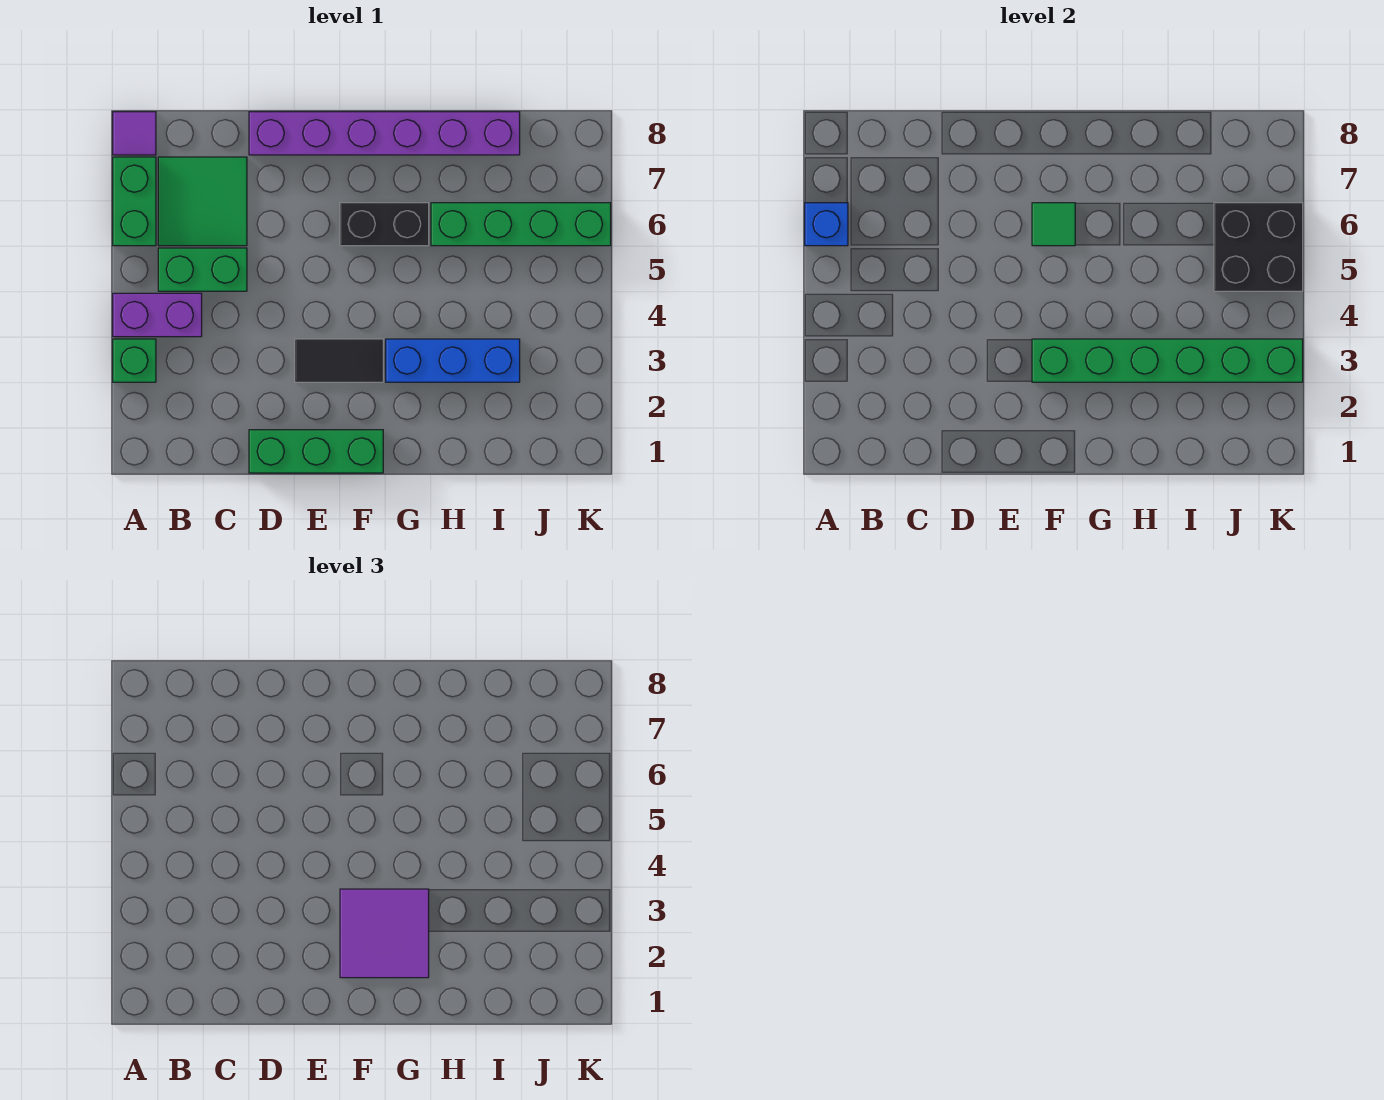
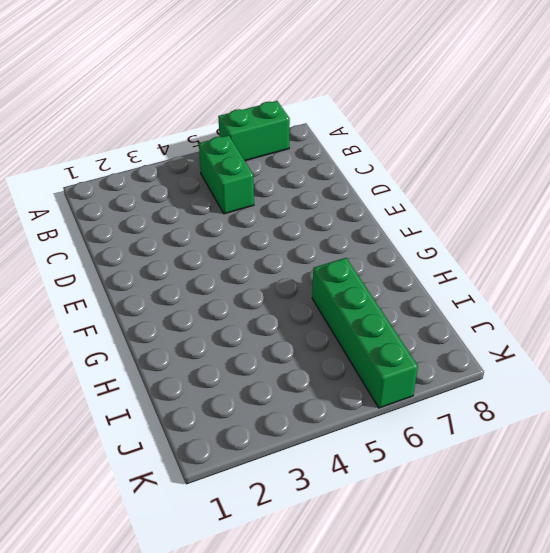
none -> green 1x1 brick [113,339,156,382]
none -> purple 1x2 brick [113,293,202,337]
none -> purple 1x1 tile [113,112,156,155]

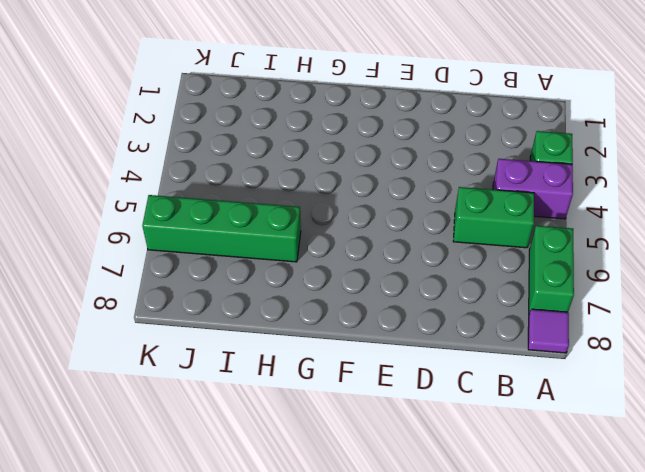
none -> green 2x2 tile [158,157,247,246]
none -> green 1x3 brick [249,430,383,473]
none -> purple 1x6 brick [249,112,520,155]

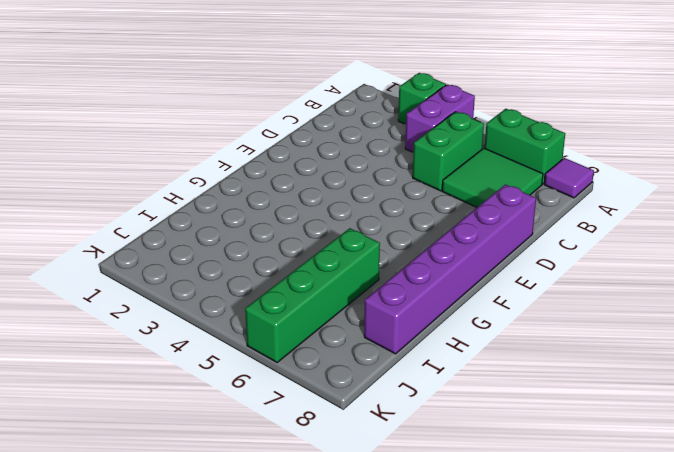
none -> green 1x3 brick [249,430,383,473]
none -> black 1x2 tile [295,339,383,382]
none -> black 1x2 brick [340,203,429,246]

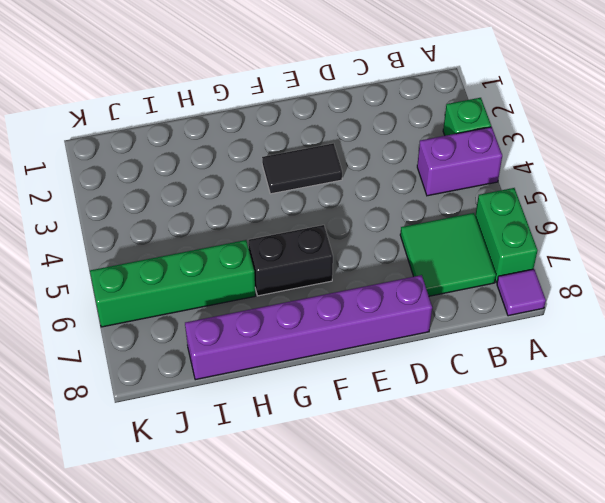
none -> green 1x2 brick [158,248,247,291]
none -> green 1x3 brick [249,430,383,473]
none -> blue 1x3 brick [386,339,520,382]

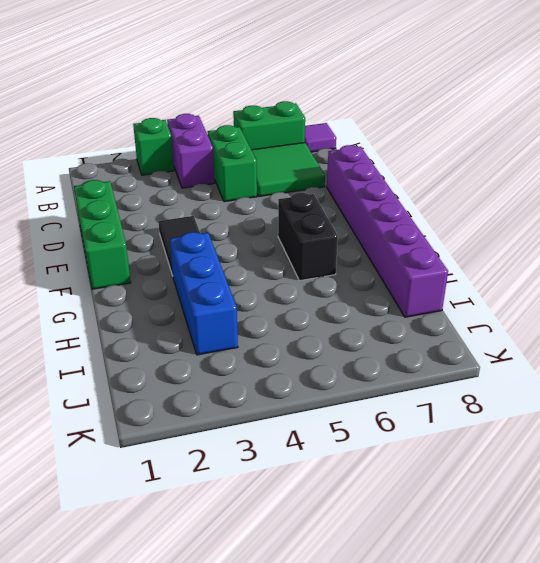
none -> green 1x4 brick [431,203,611,246]
none -> blue 1x1 brick [805,203,848,246]
none -> green 1x6 brick [1032,339,1303,382]

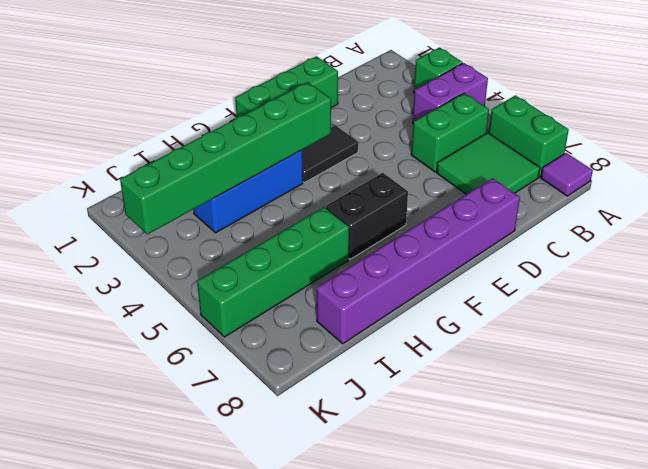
none -> blue 1x1 brick [805,203,848,246]
none -> green 1x1 tile [1032,203,1075,246]
none -> black 2x2 brick [1214,203,1303,291]

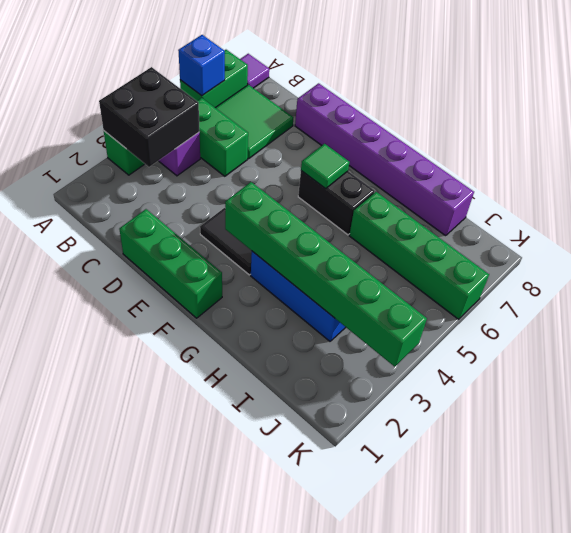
black 2x2 brick [99,67,199,167] -> black 2x2 brick moved to [1214,203,1303,291]
none -> purple 2x2 tile [340,889,429,978]

